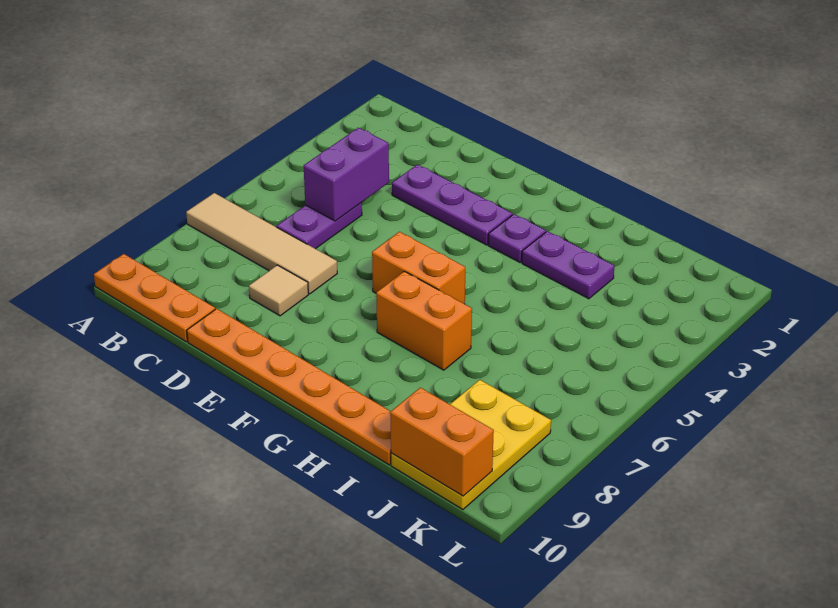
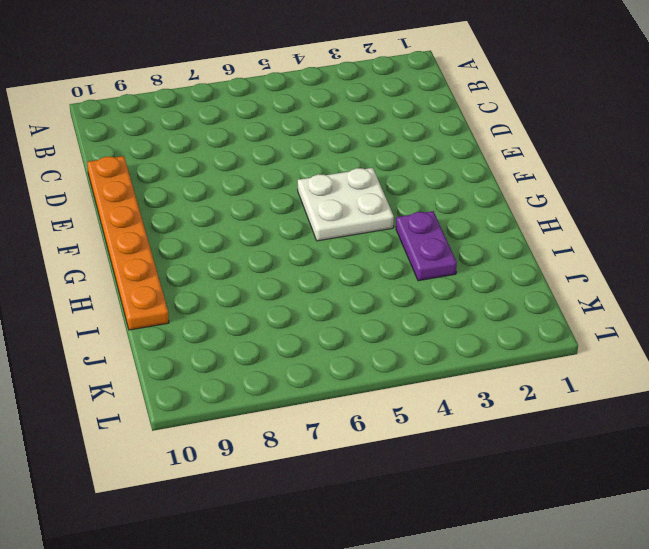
white 2x2 plate [298,168,394,241] -> none
none -> tan 1x4 tile [186,193,337,294]
none -> orange 1x3 plate [94,254,215,342]
none -> purple 1x2 plate [277,202,362,249]

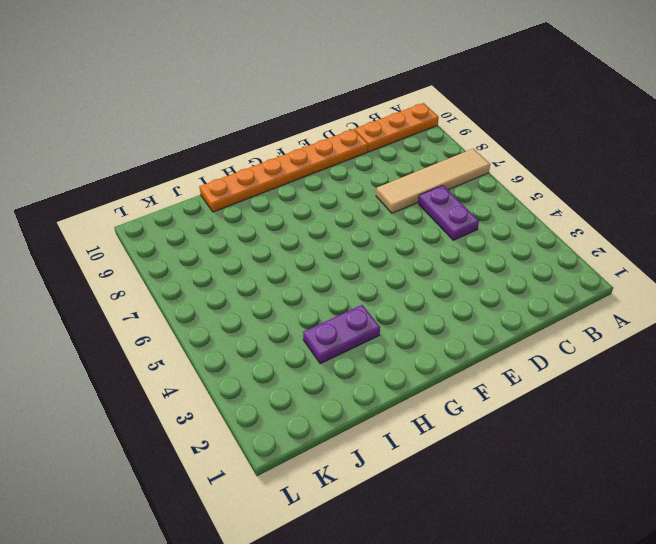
none -> purple 1x3 plate [392,165,512,245]
none -> tan 1x1 tile [249,265,308,316]
none -> orange 1x2 brick [372,232,465,304]

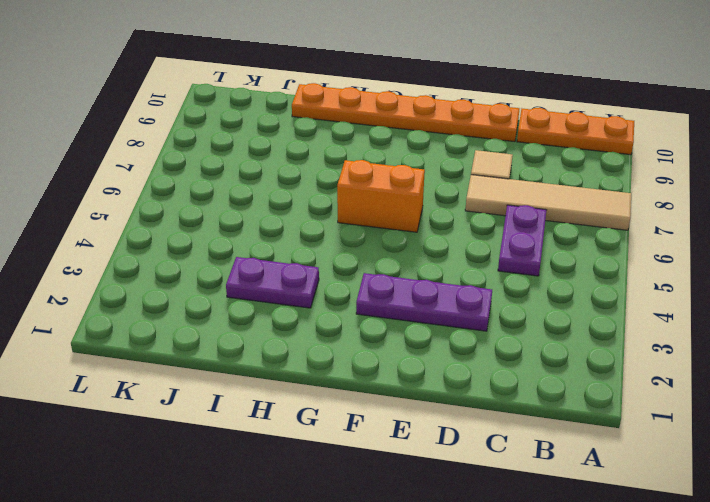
none -> purple 1x1 plate [488,214,546,262]
none -> orange 1x2 brick [376,271,472,370]
none -> yellow 2x3 plate [391,380,551,510]

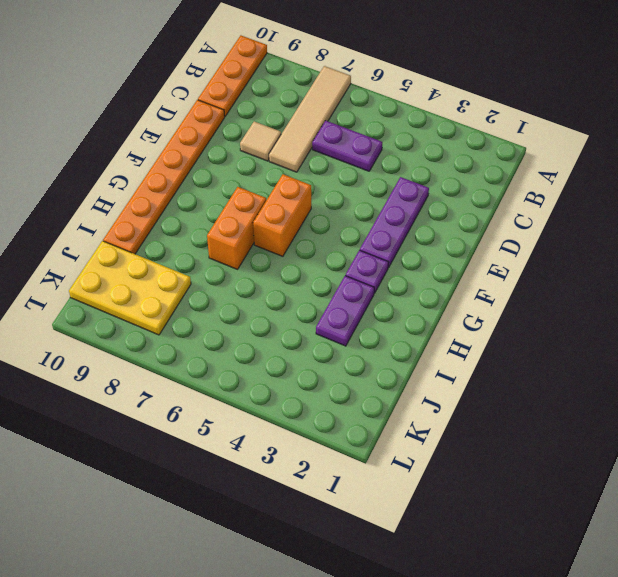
none -> purple 1x2 brick [304,128,389,221]
none -> orange 1x2 brick [390,388,494,496]

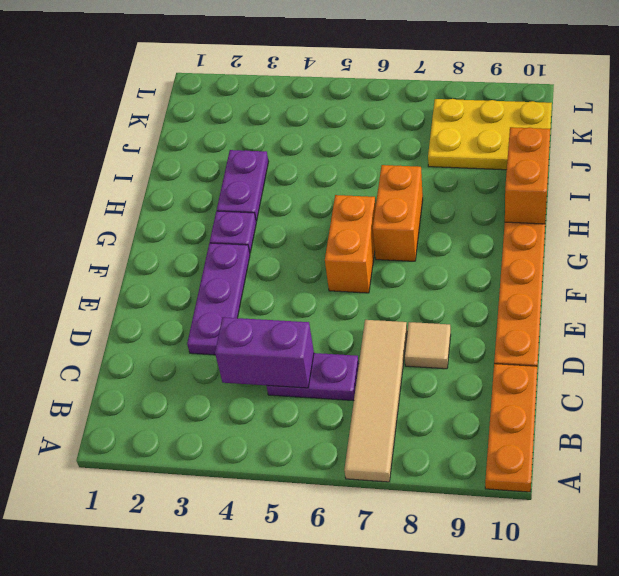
orange 1x2 brick [505,127,550,224] -> orange 1x2 brick moved to [390,388,494,496]

